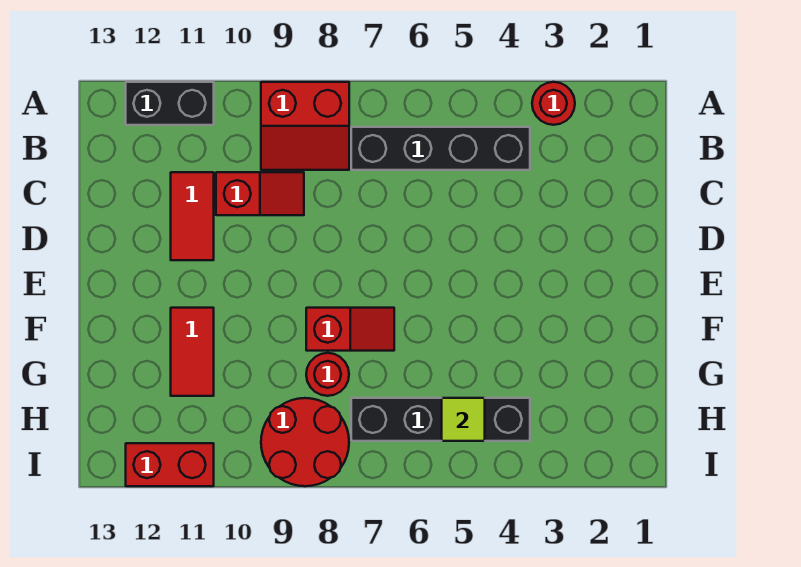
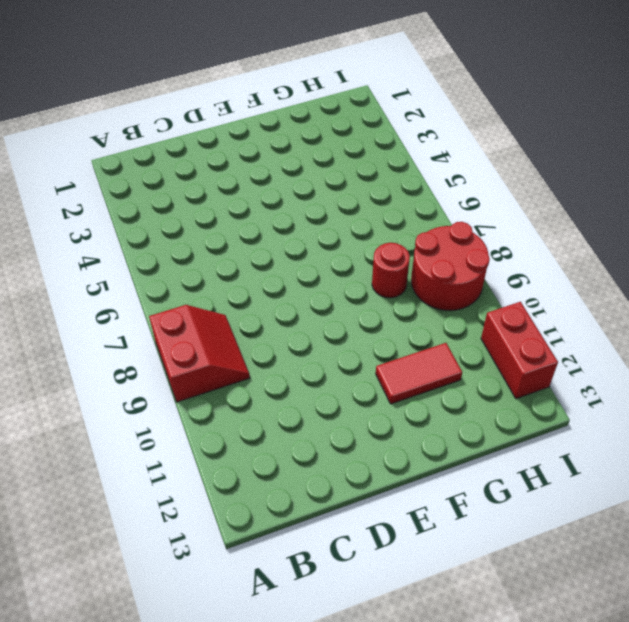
none -> red 1x1 round brick [532,82,575,125]
none -> black 1x2 brick [126,82,214,125]
none -> black 1x4 brick [351,127,530,170]

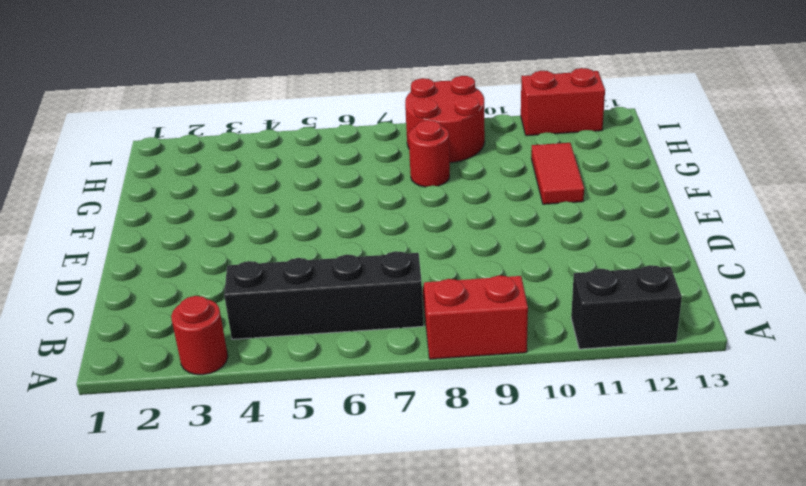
none -> red 1x2 slope [216,172,304,215]
none -> red 1x2 tile [171,172,214,260]
none -> red 1x2 slope [306,308,394,351]

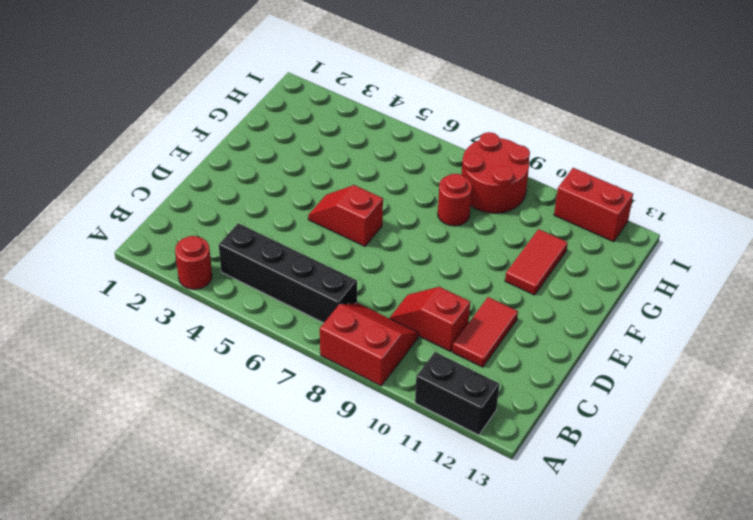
red 1x2 slope [308,185,383,246] -> red 1x2 slope moved to [306,308,394,351]
none -> black 1x4 brick [351,398,530,441]
none -> lime 1x1 tile [442,398,485,441]

